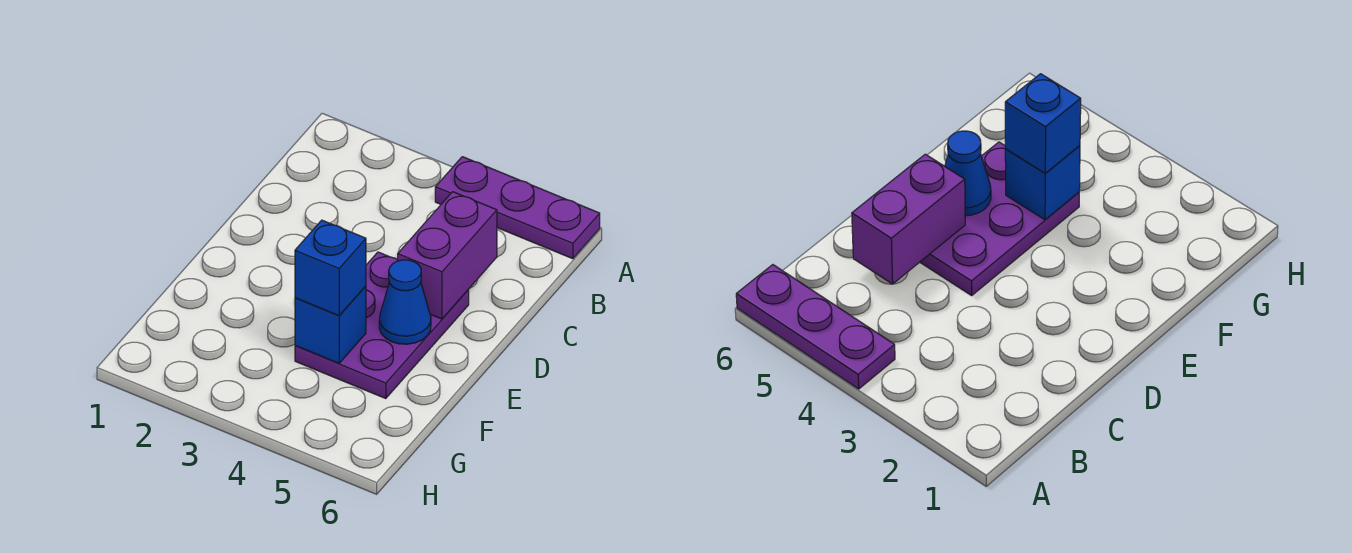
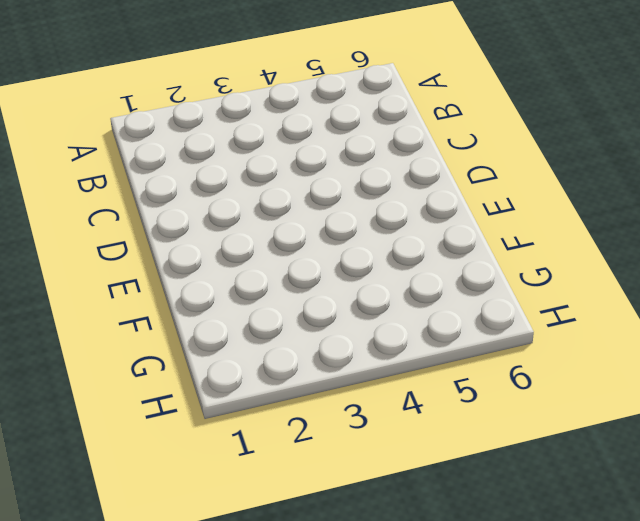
none -> purple 1x3 plate [435,157,600,259]
none -> purple 2x3 plate [295,252,469,399]

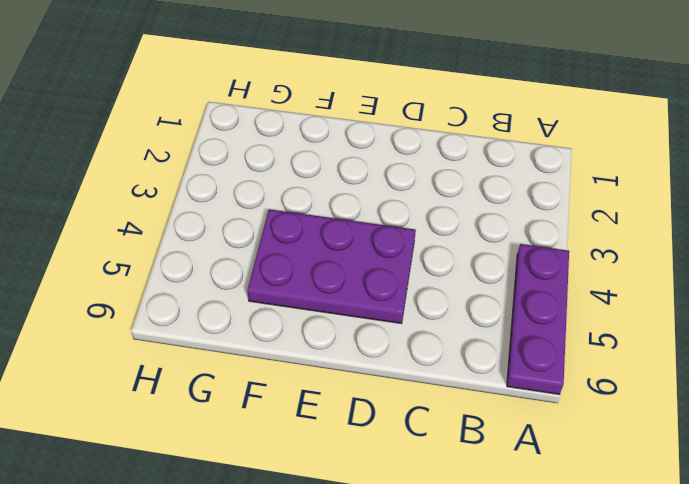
none -> purple 1x2 brick [398,192,497,319]
none -> blue 1x1 cone [379,260,431,344]

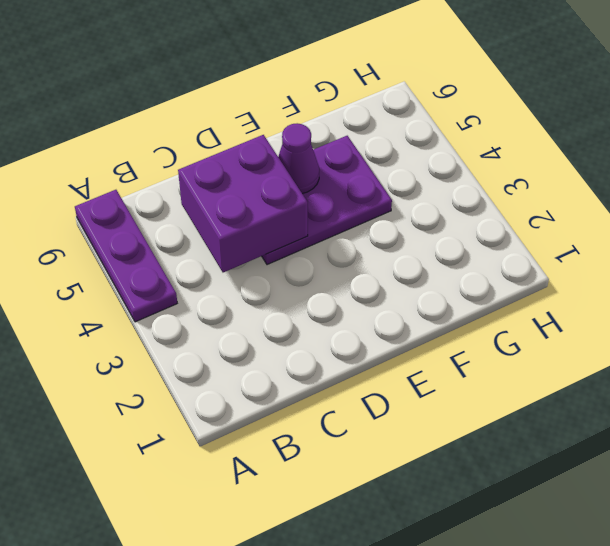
purple 2x2 brick [178,135,308,272] -> purple 1x2 brick [398,192,497,319]
purple 1x1 cone [278,123,319,194] -> blue 1x1 cone [379,260,431,344]
none -> blue 1x1 brick [295,286,366,363]
none -> blue 1x1 brick [295,220,366,316]

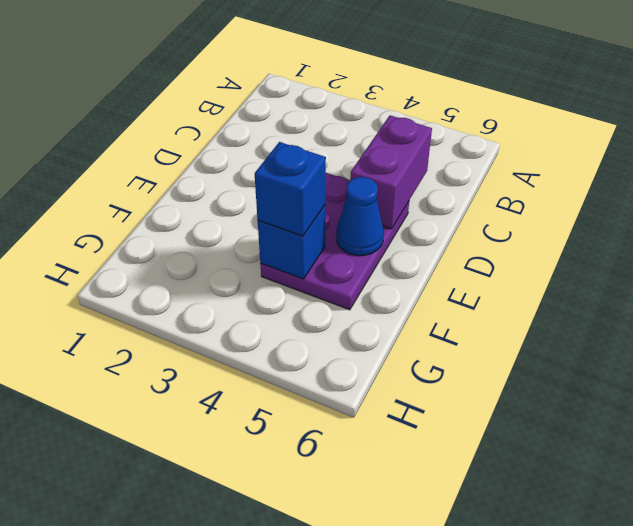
none -> purple 1x3 plate [435,157,600,259]

